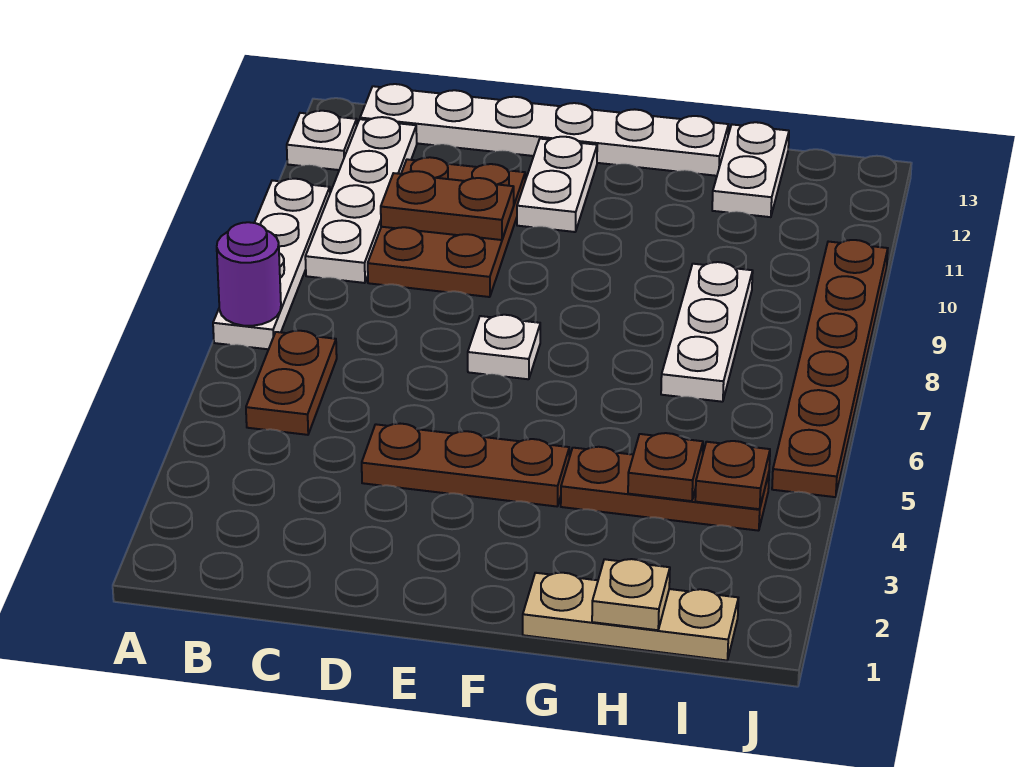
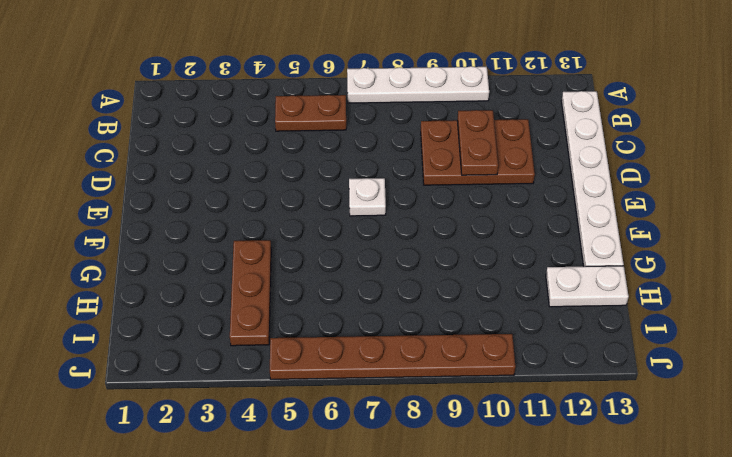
none -> white 1x1 plate [287,111,357,170]
none -> white 1x4 plate [305,117,417,283]
none -> brown 1x3 plate [362,424,569,506]

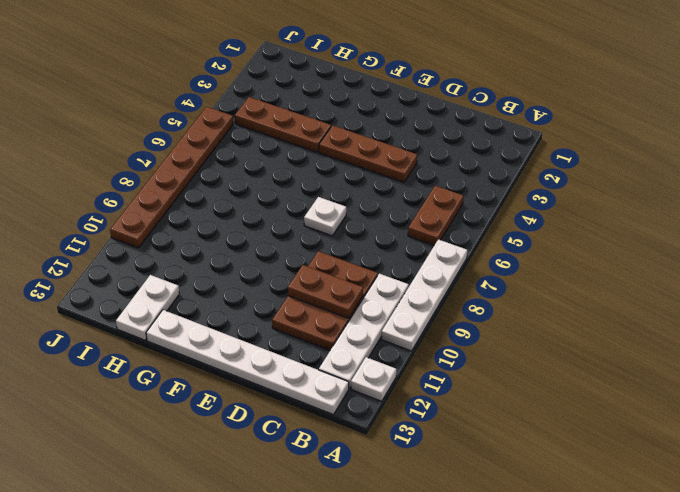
none -> white 1x2 plate [517,137,597,232]
none -> tan 1x3 plate [523,573,738,660]
none -> white 1x3 plate [661,262,753,402]

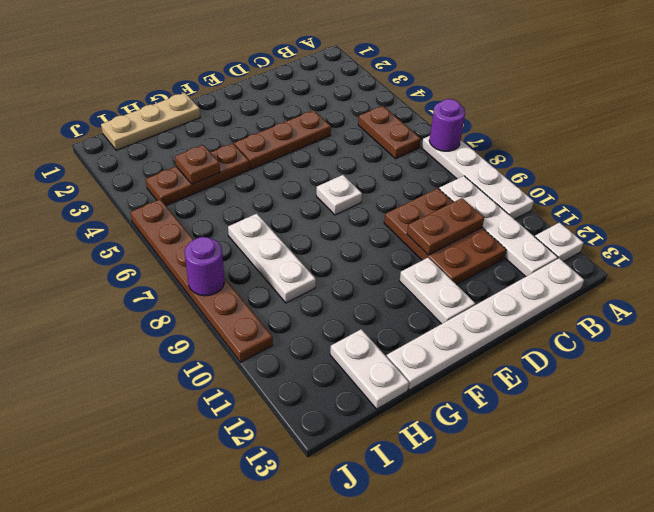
purple 1x1 round brick [185,237,225,296] -> none
none -> tan 1x1 plate [592,559,670,630]
none -> brown 1x1 plate [695,441,770,509]

